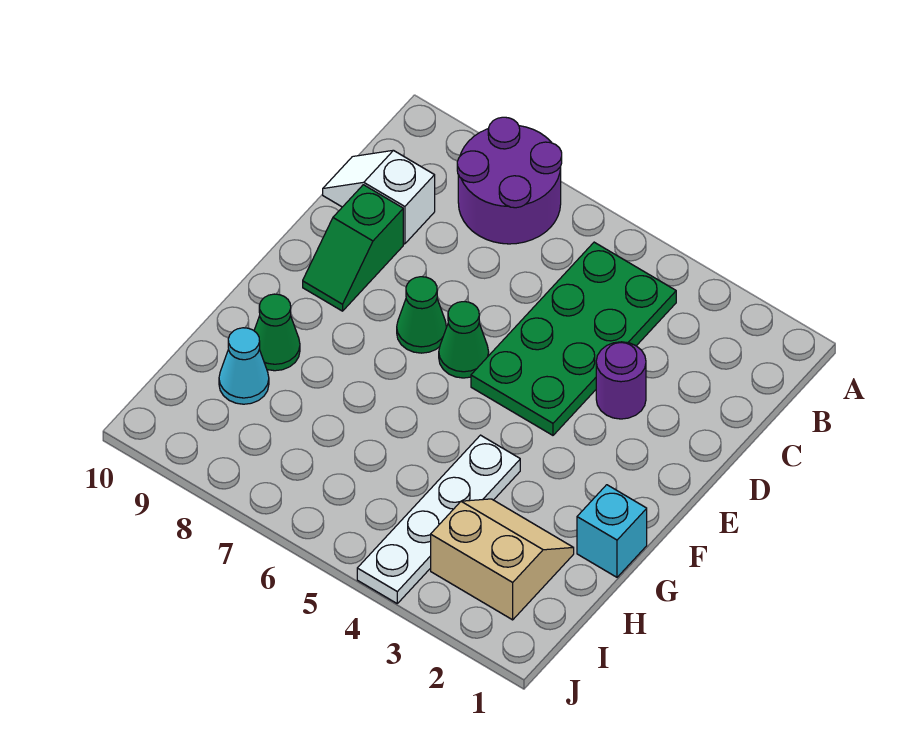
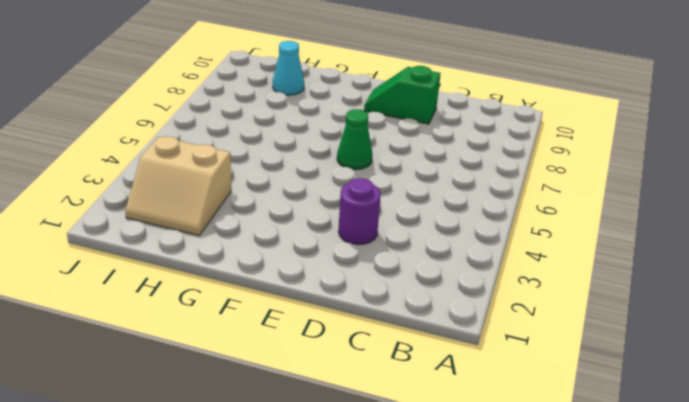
tan 2x2 slope [125,136,231,236] -> tan 2x2 slope turned to [431,499,574,620]
none -> purple 2x2 round brick [457,117,562,244]
none -> green 2x4 plate [471,242,676,435]
none -> white 1x2 slope [323,150,435,244]

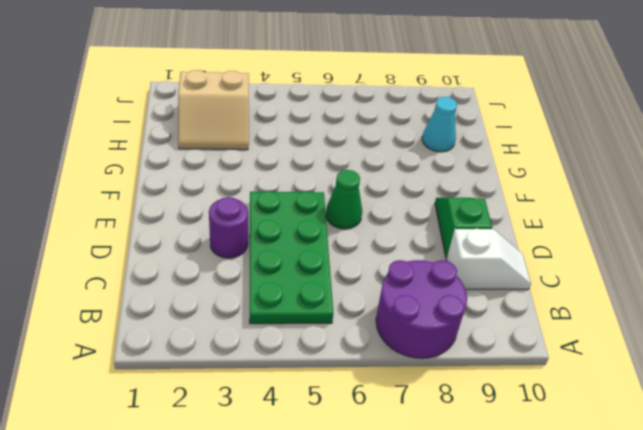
none -> green 1x1 cone [397,277,446,353]
none -> cyan 1x1 brick [577,485,647,577]
none -> white 1x4 plate [357,435,520,603]

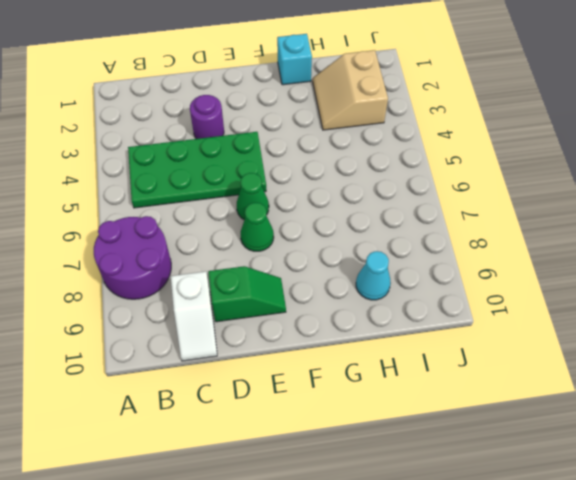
none -> white 1x4 plate [357,435,520,603]
none -> green 1x1 cone [254,294,300,371]

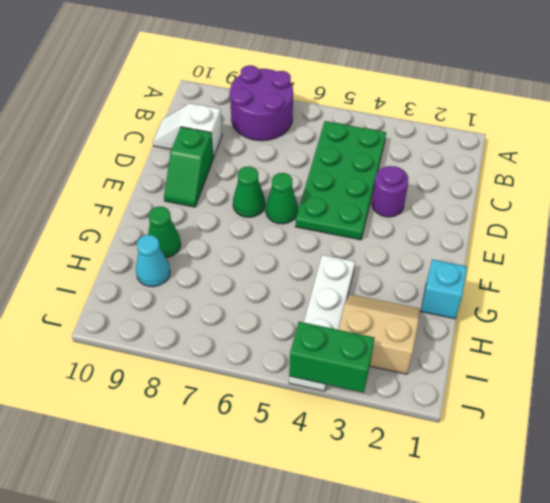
green 1x2 brick [289,322,375,393] -> none

